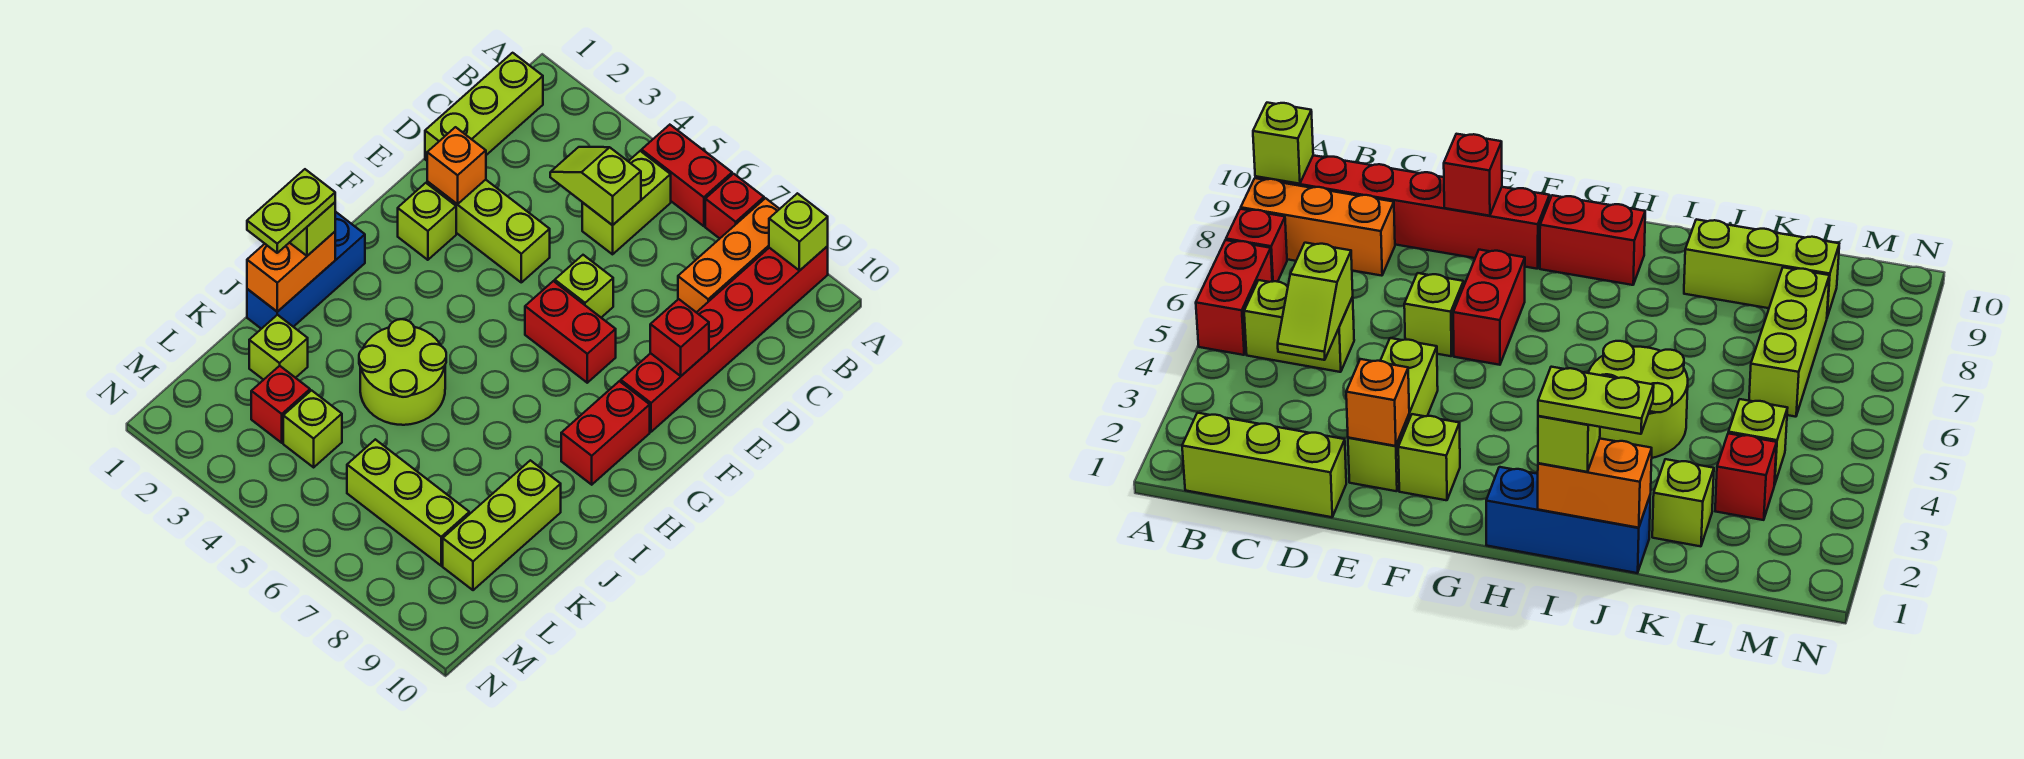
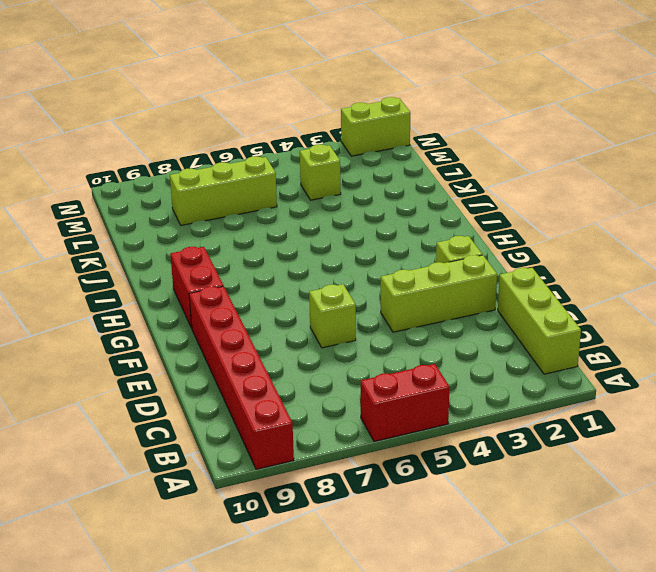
lime 1x2 brick [341,97,410,156] -> lime 1x2 brick turned to [582,151,671,254]
none -> red 1x1 brick [705,174,764,239]
none -> orange 1x3 brick [678,198,779,312]
none -> red 1x2 brick [525,281,616,383]

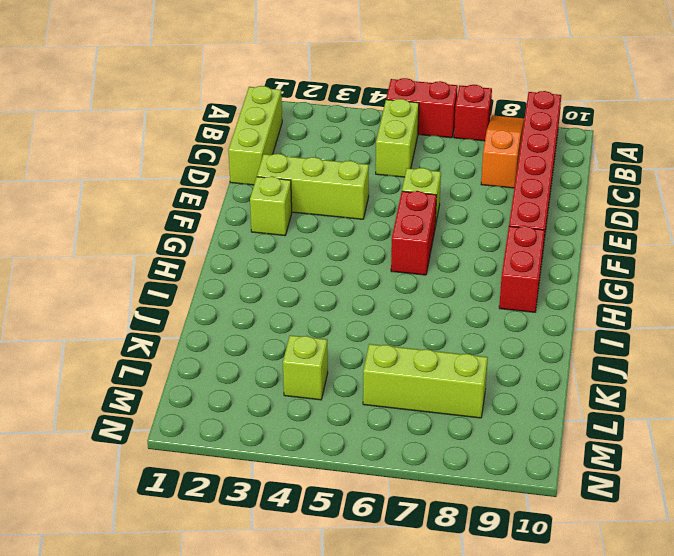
orange 1x3 slope [481,115,524,188] -> orange 1x3 brick [678,198,779,312]
red 1x2 brick [391,191,437,275] -> red 1x2 brick turned to [525,281,616,383]
none -> blue 1x3 brick [247,212,365,329]
none -> lime 2x2 round brick [359,319,446,425]
none -> lime 1x3 brick [443,460,561,590]

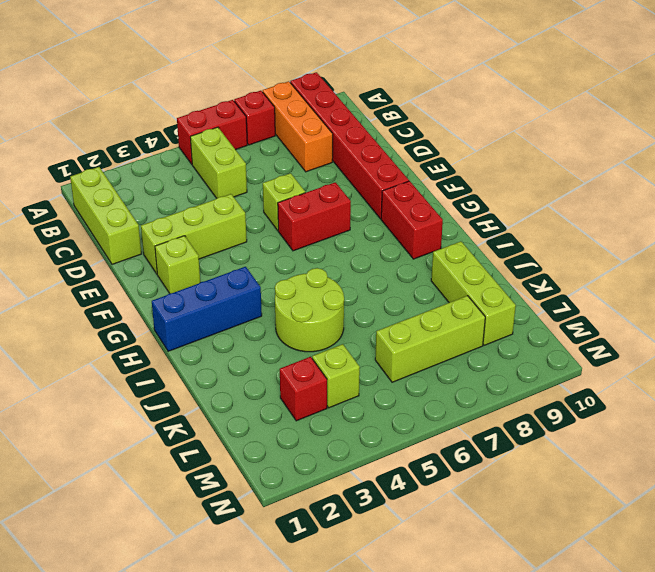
blue 1x3 brick [152,267,262,351] -> blue 1x3 brick turned to [247,212,365,329]
none -> lime 1x1 brick [249,315,308,380]
none -> lime 1x1 brick [769,193,828,271]
none -> lime 1x2 slope [550,147,641,225]

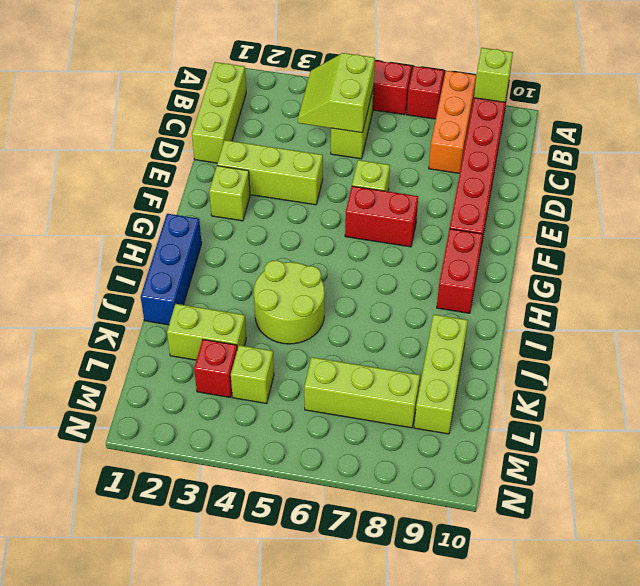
lime 2x2 slope [298,53,375,133] -> lime 1x2 slope [550,147,641,225]
lime 1x2 brick [167,304,246,360] -> lime 1x1 brick [249,315,308,380]
none -> orange 1x1 brick [427,127,486,204]
none -> red 1x1 brick [650,299,709,376]
none -> orange 1x2 brick [247,232,335,312]

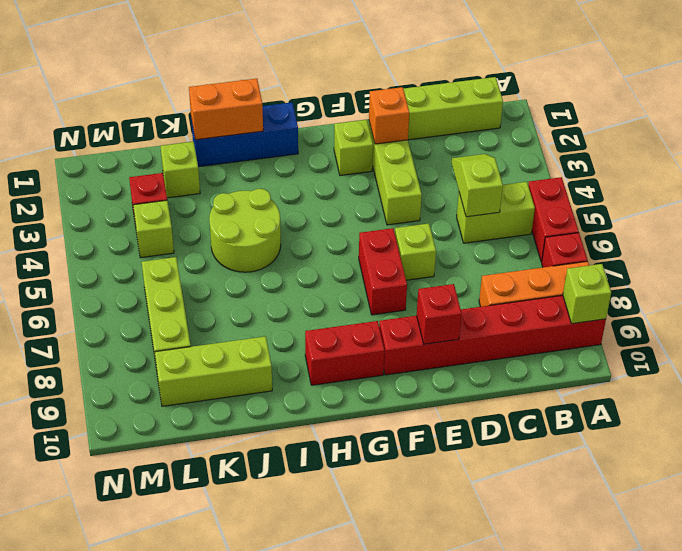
none -> lime 1x1 brick [289,202,335,256]
none -> lime 1x2 plate [247,169,335,253]

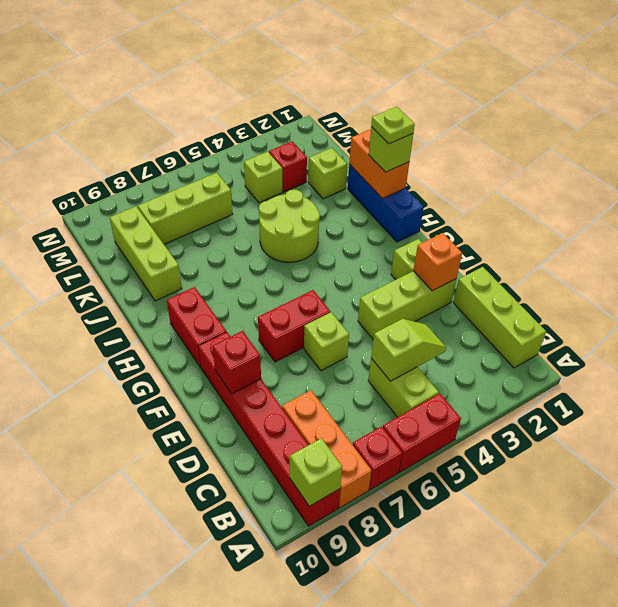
lime 1x1 plate [371,107,415,144] -> lime 1x2 plate [247,169,335,253]

